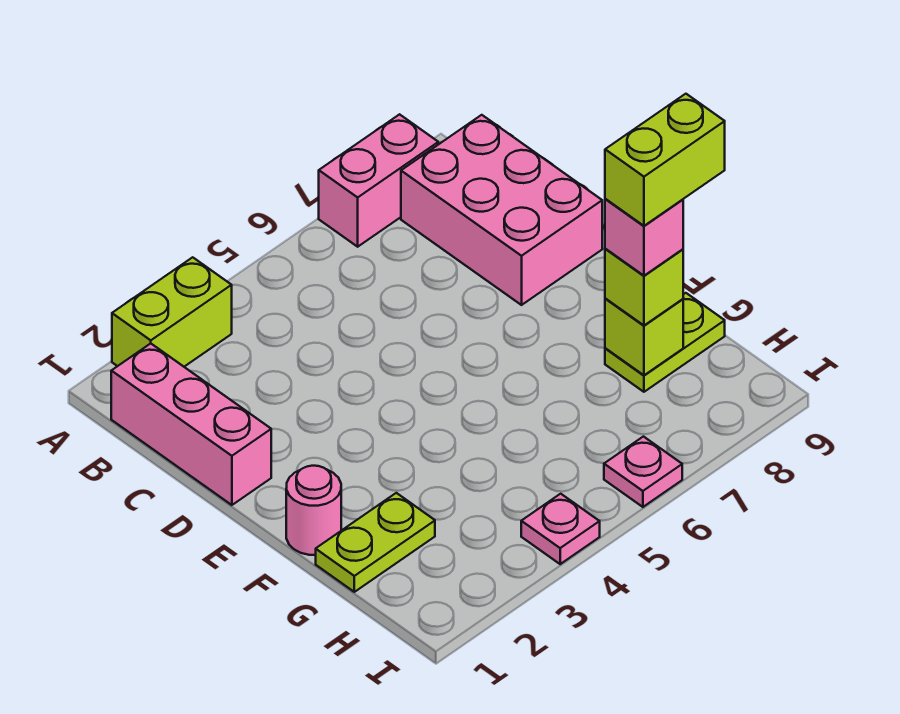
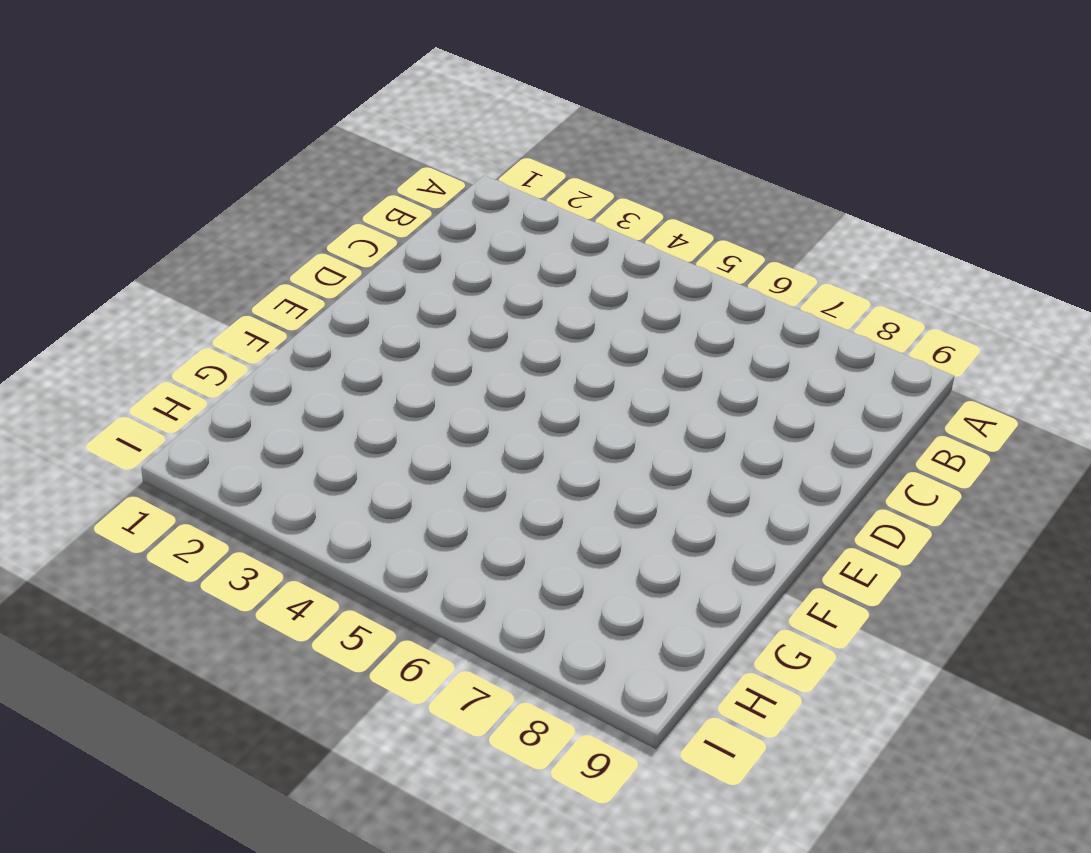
none -> lime 1x2 brick [112,257,232,367]
none -> pink 1x2 brick [319,114,438,247]
none -> pink 1x3 brick [111,344,271,505]

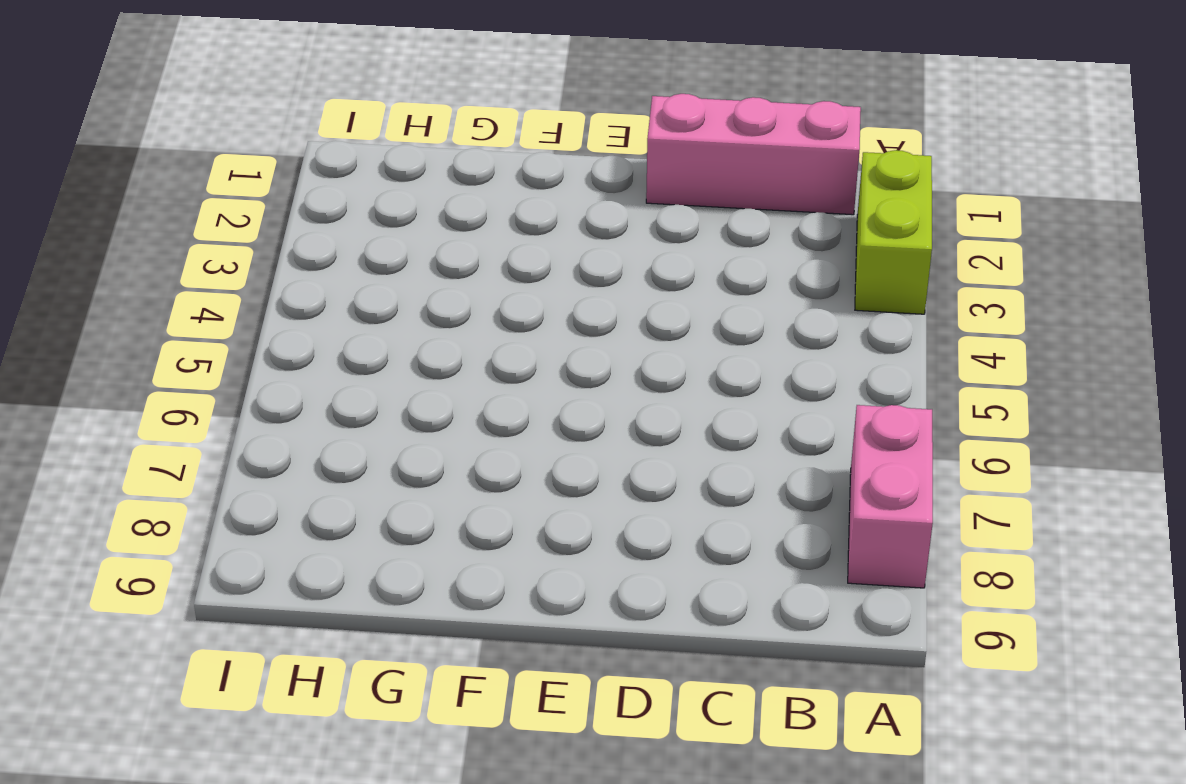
none -> pink 2x3 brick [401,115,602,305]
none -> pink 1x1 round brick [286,466,341,555]
none -> lime 1x2 plate [316,493,435,592]

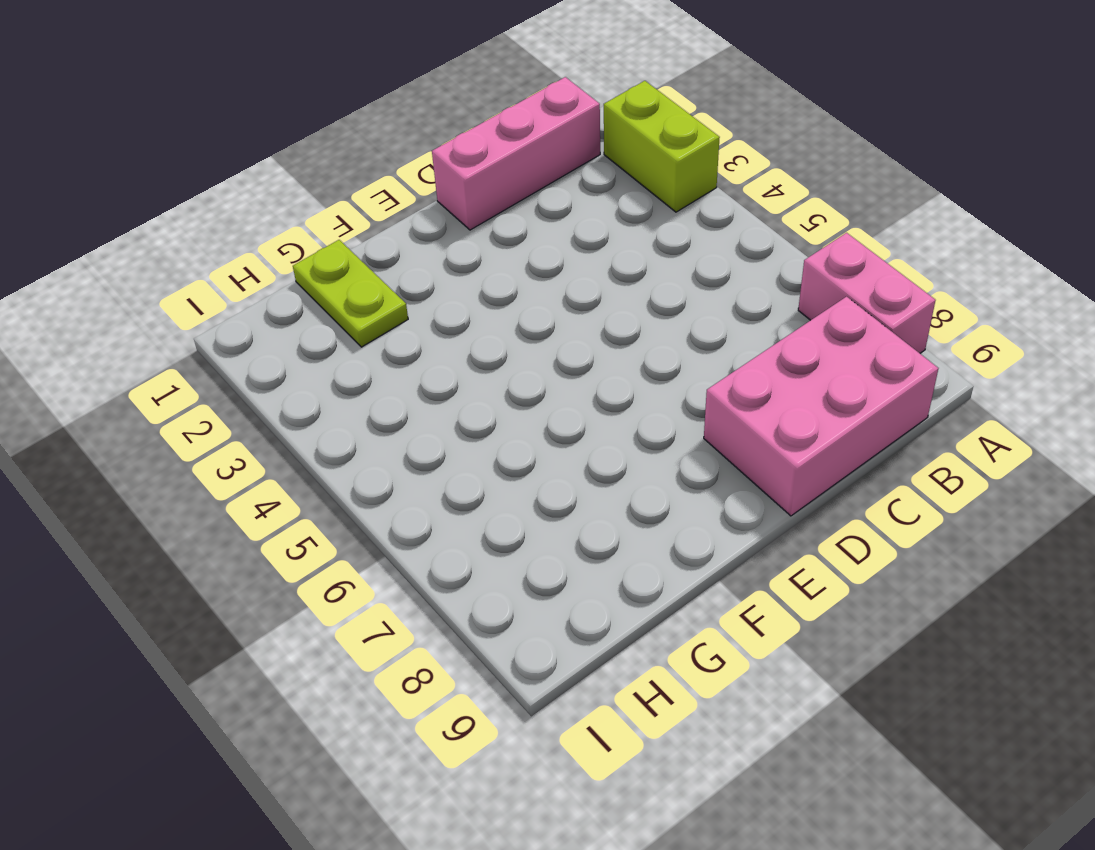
none -> pink 1x1 round brick [286,466,341,555]
none -> lime 1x2 plate [605,293,725,392]
none -> pink 1x1 plate [521,494,600,564]

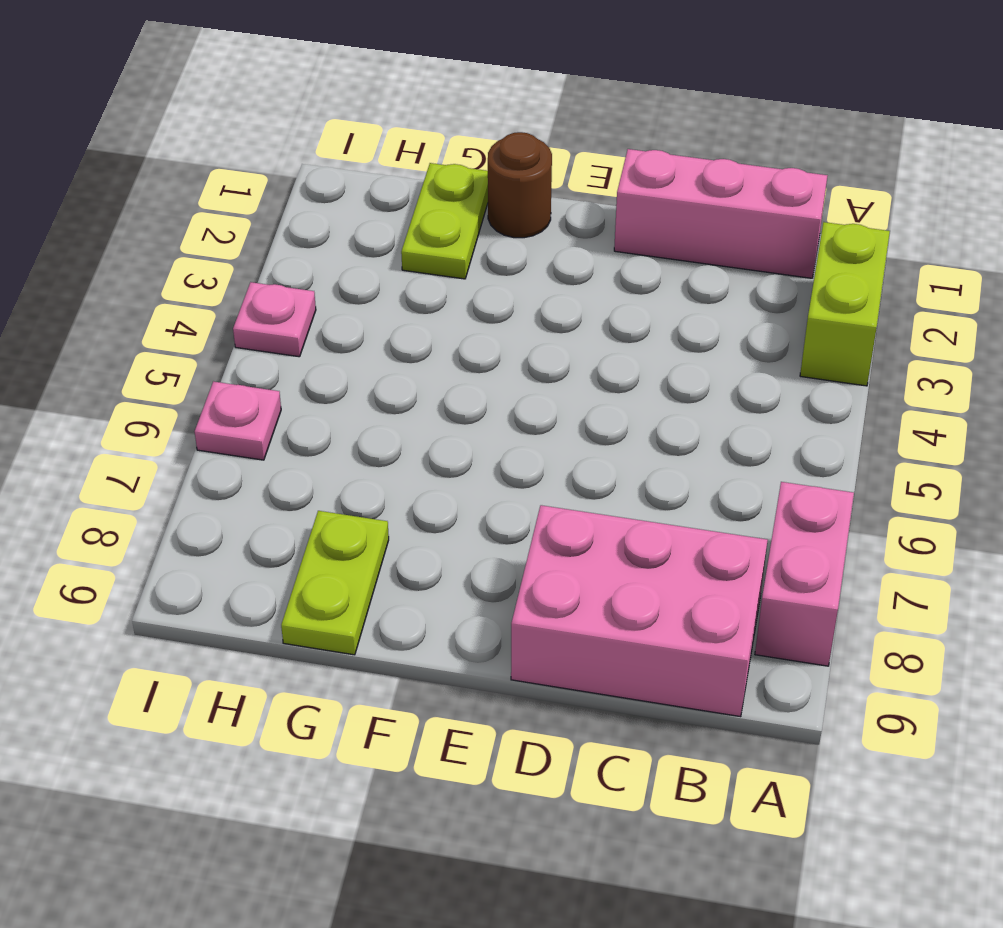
brown 1x1 round brick [488,132,552,238] -> pink 1x1 round brick [286,466,341,555]
none -> lime 1x1 brick [605,299,683,375]
none -> lime 1x1 brick [605,249,683,325]
none -> pink 1x1 brick [605,199,683,276]

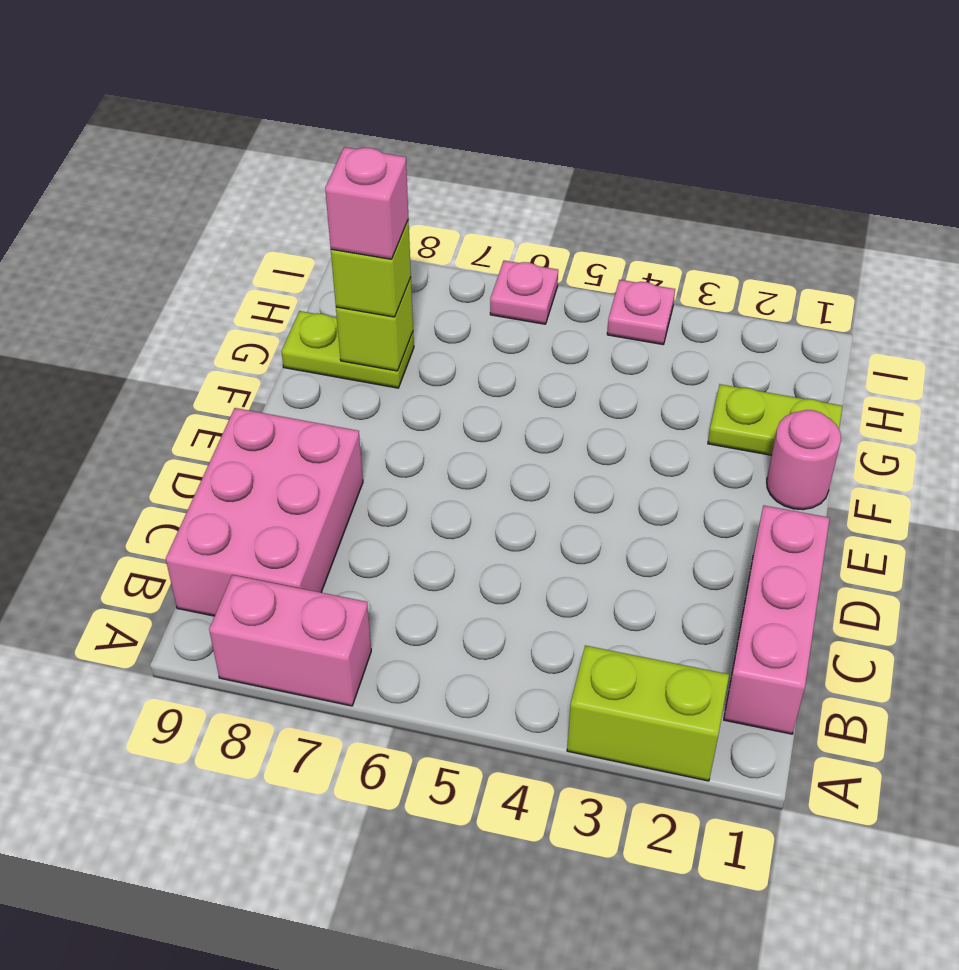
none -> lime 1x2 brick [605,94,725,226]

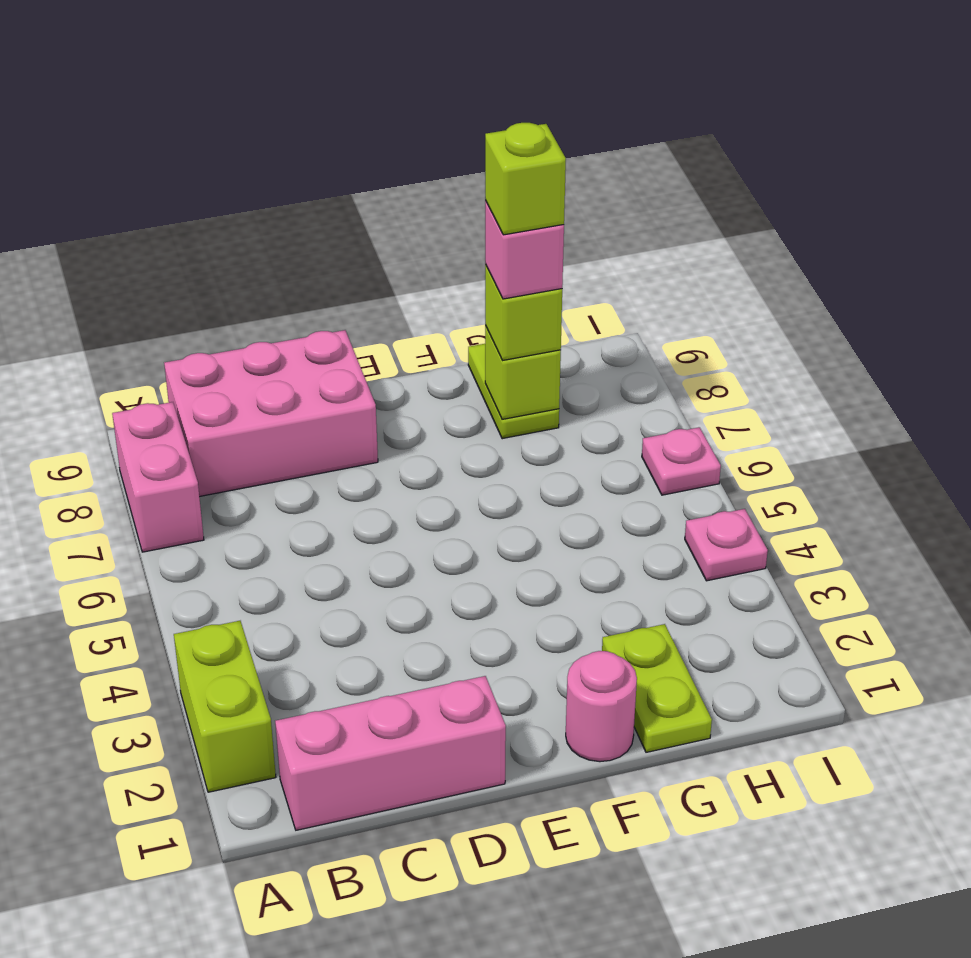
lime 1x1 brick [485,123,566,235] -> lime 1x2 brick [605,94,725,226]

